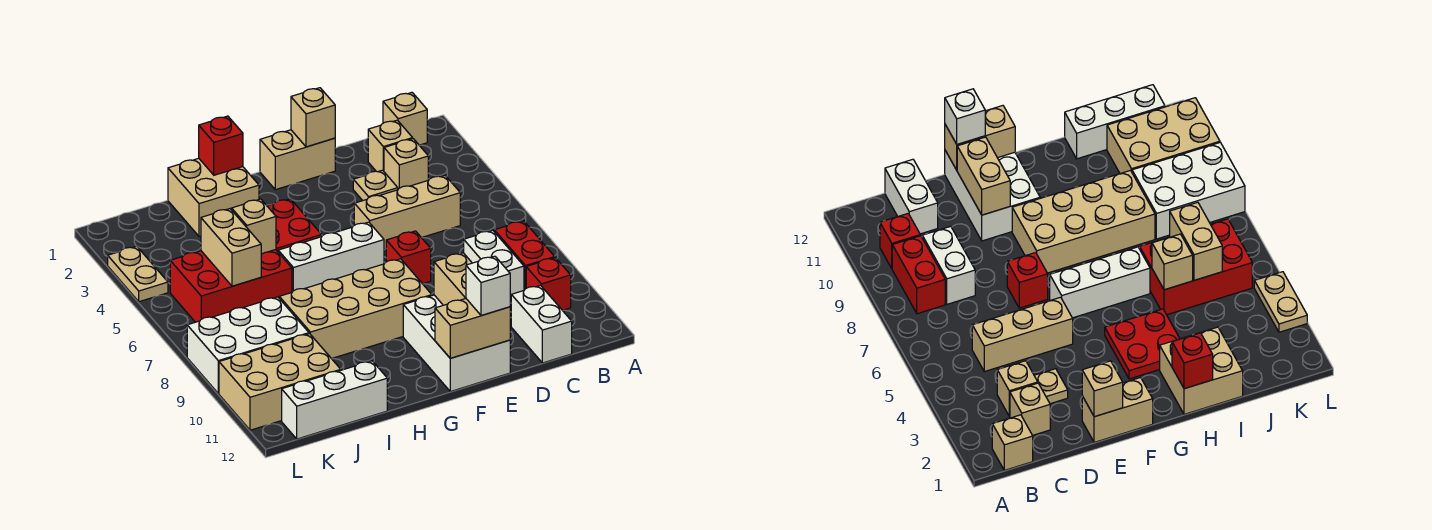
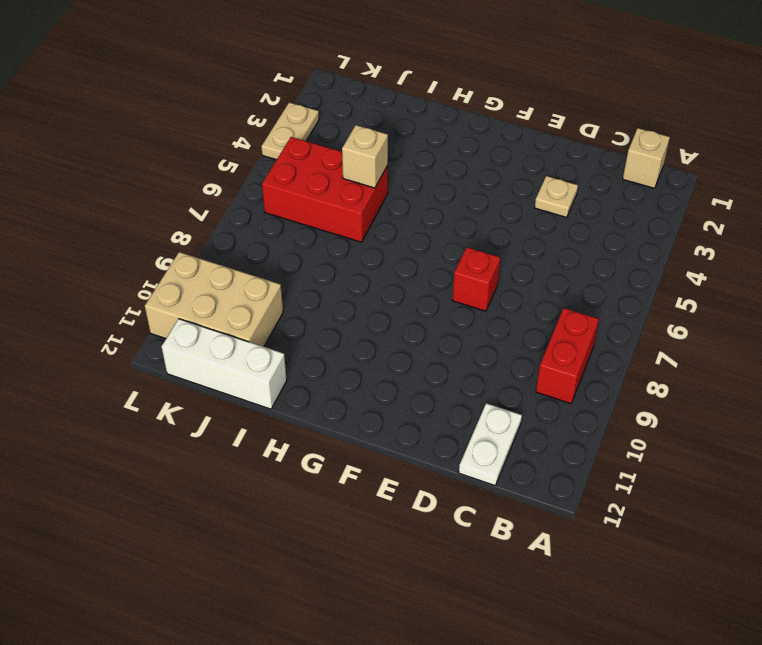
white 1x2 plate [459,403,522,485] -> white 1x2 brick [511,285,572,363]
none -> red 1x1 brick [526,258,571,310]
none -> tan 1x1 brick [368,120,413,172]
none -> tan 1x1 brick [384,139,428,189]

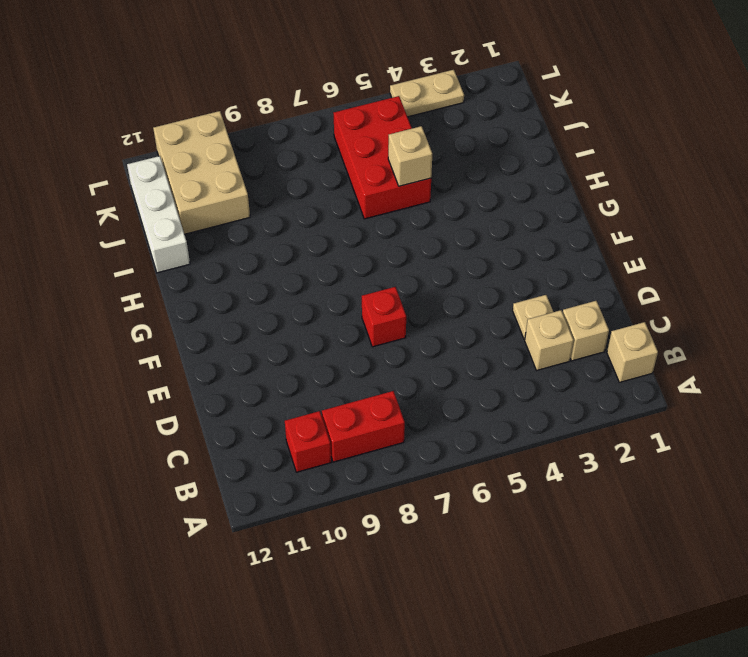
none -> tan 1x3 brick [354,175,460,249]
none -> white 1x2 brick [464,230,524,303]
none -> white 1x2 brick [511,285,572,363]

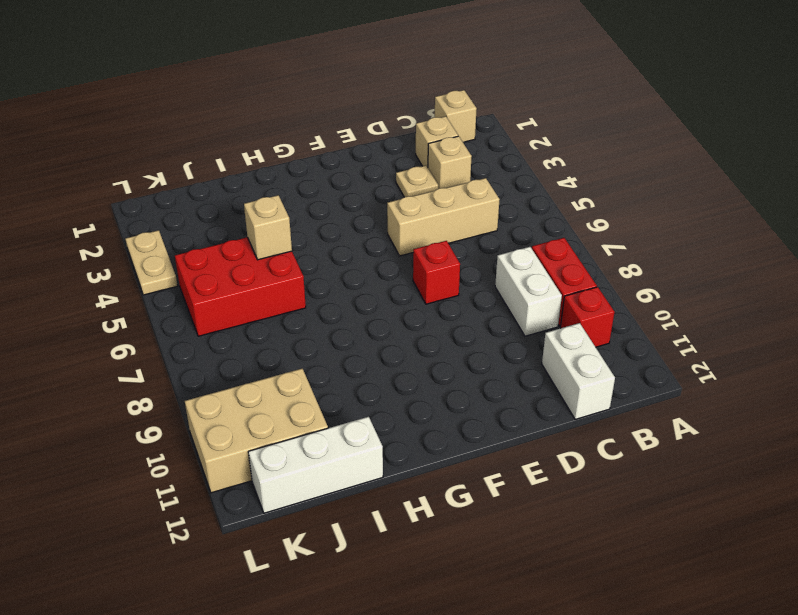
none -> tan 1x2 brick [260,130,335,190]
none -> white 2x3 brick [403,295,510,392]
none -> white 1x3 brick [278,222,384,292]

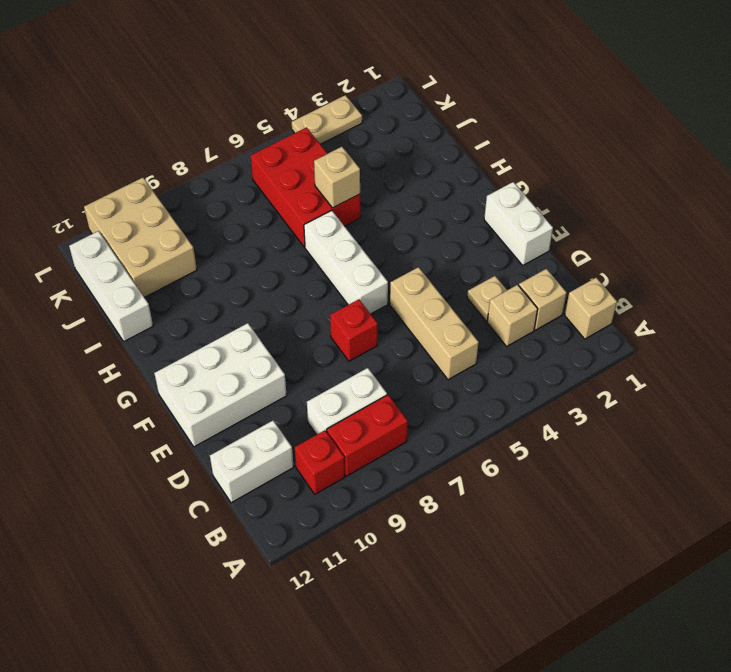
white 1x2 brick [484,182,553,265] -> tan 1x2 brick [260,130,335,190]
none -> tan 2x4 brick [279,259,432,359]
none -> red 2x2 plate [267,199,322,251]
none -> tan 2x2 brick [168,158,259,237]

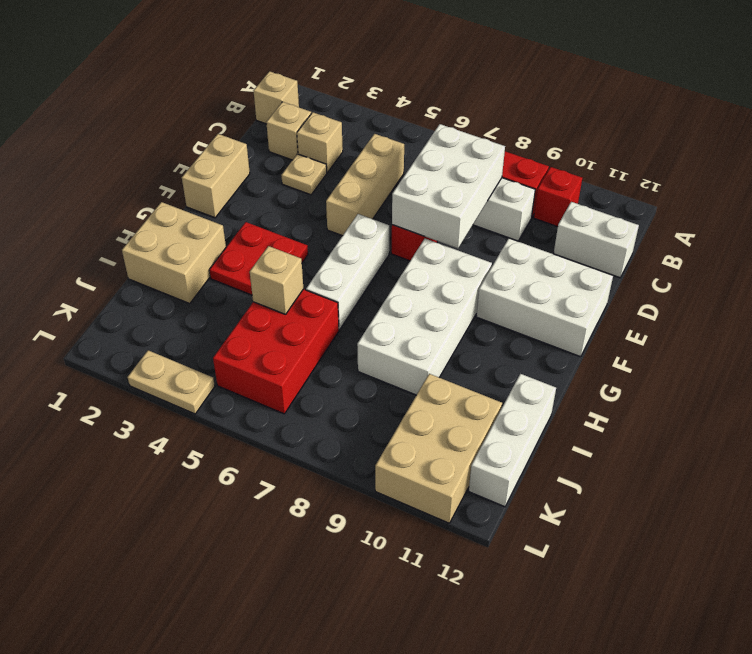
white 2x3 brick [392,124,505,248] -> white 2x3 brick moved to [187,297,309,393]
white 2x4 brick [357,239,492,395] -> tan 2x4 brick [279,259,432,359]
none -> tan 1x1 brick [291,88,335,147]
none -> tan 1x2 brick [434,253,472,305]
none -> tan 1x2 brick [435,299,510,358]

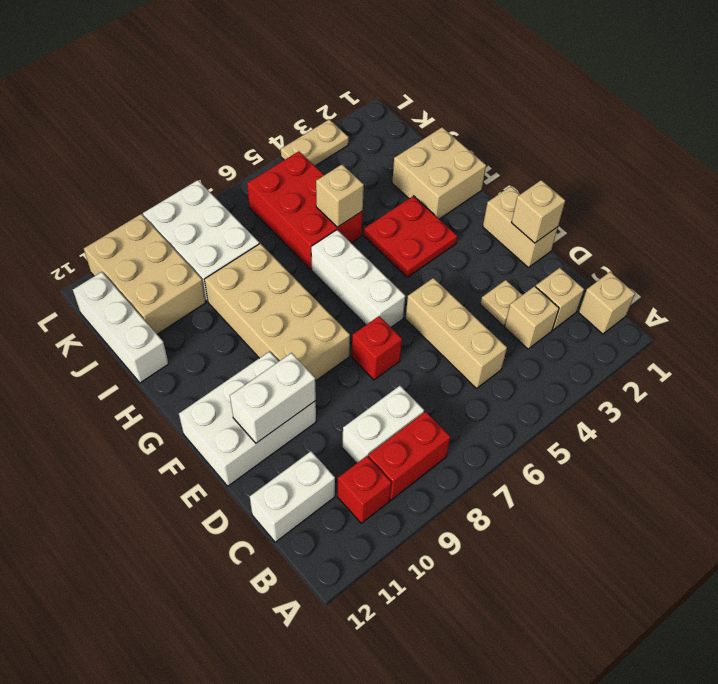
white 1x2 brick [230,353,316,443] -> tan 1x2 brick [434,253,472,305]
none -> tan 1x2 brick [435,299,510,358]
none -> red 1x1 brick [199,116,243,175]
none -> tan 1x2 brick [201,209,261,286]

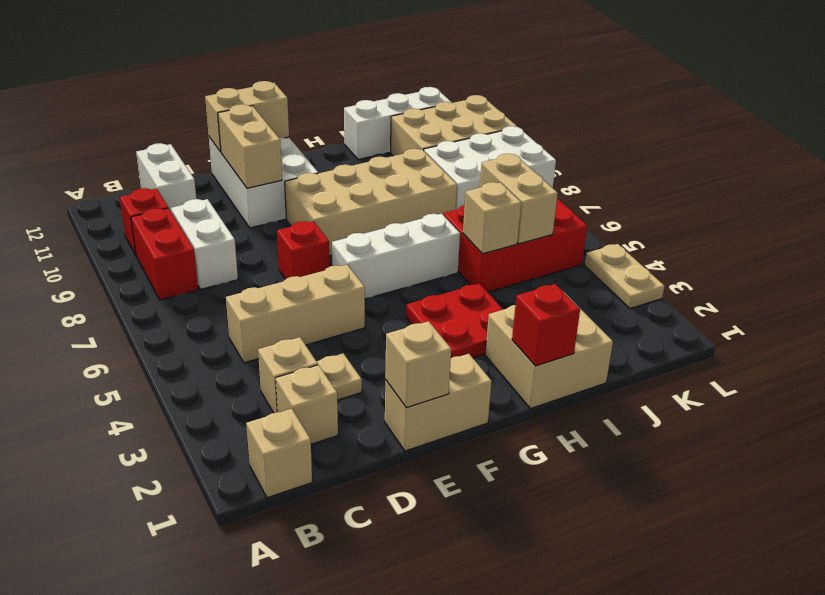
none -> white 1x1 brick [466,256,510,316]

